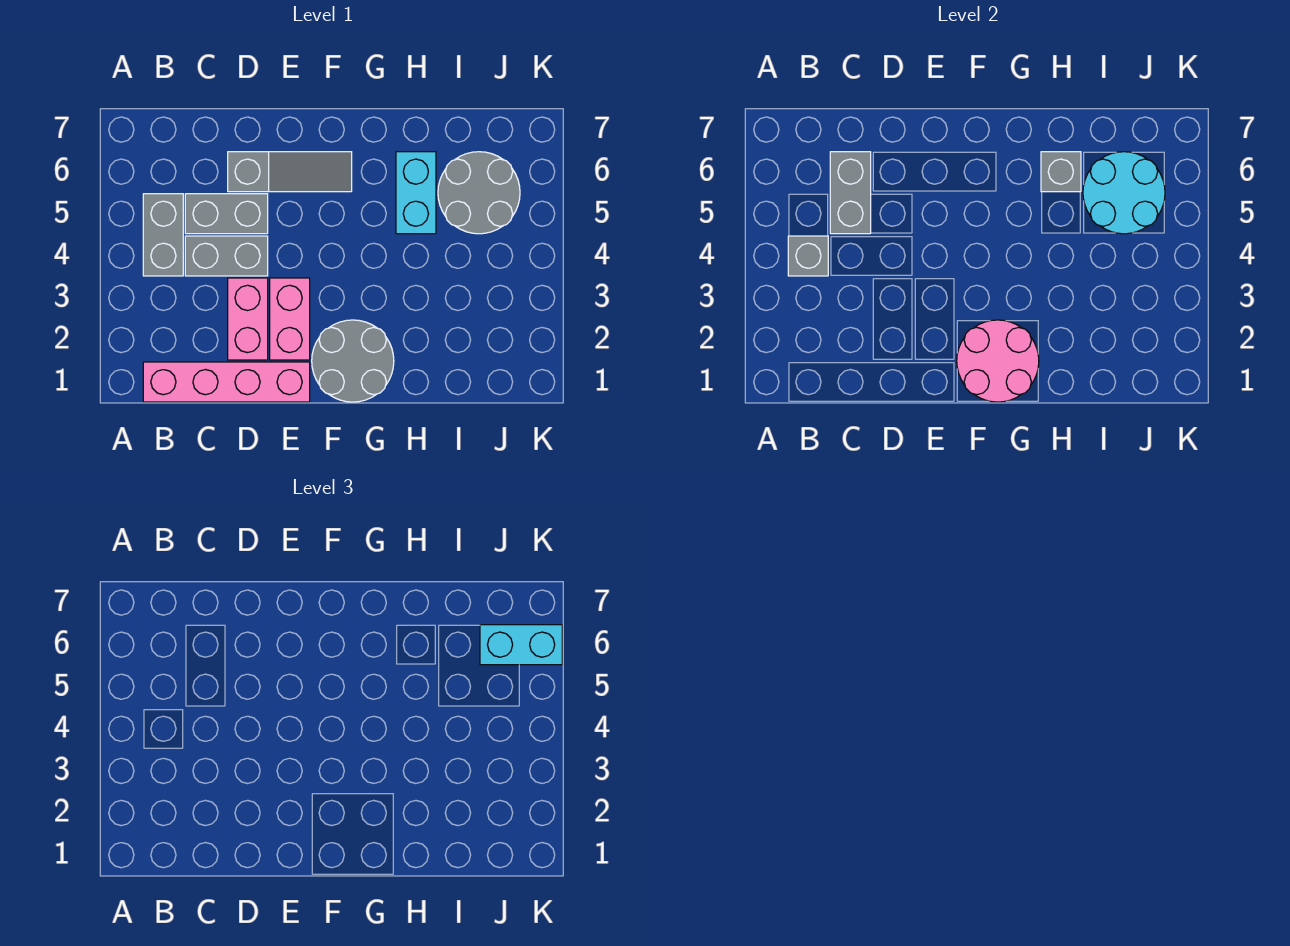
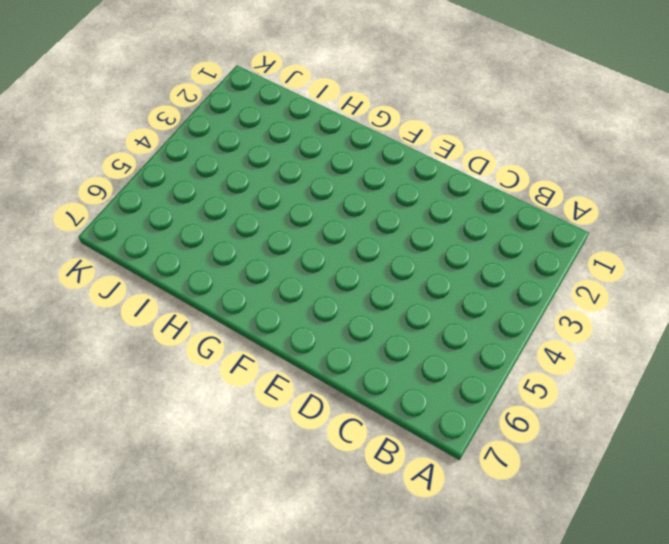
none -> pink 1x4 brick [143,362,310,402]
none -> grey 1x2 brick [143,194,183,276]
none -> grey 1x2 brick [185,236,268,276]

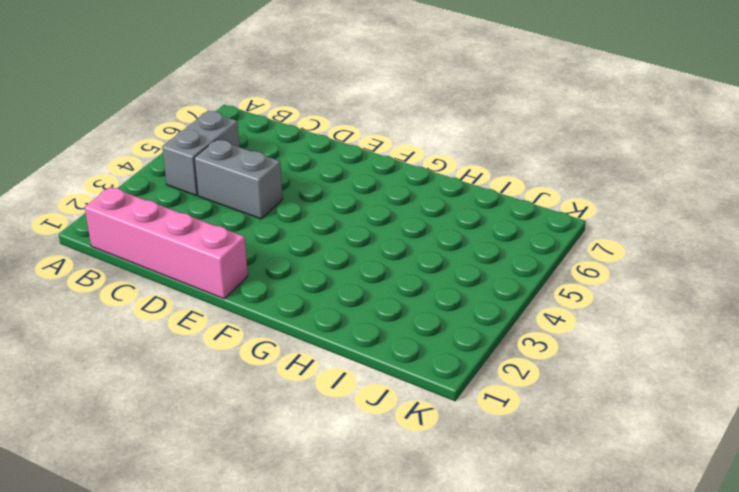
none -> grey 1x2 brick [185,194,268,234]
none -> pink 1x2 brick [228,278,268,360]
none -> grey 1x3 slope [228,152,352,192]

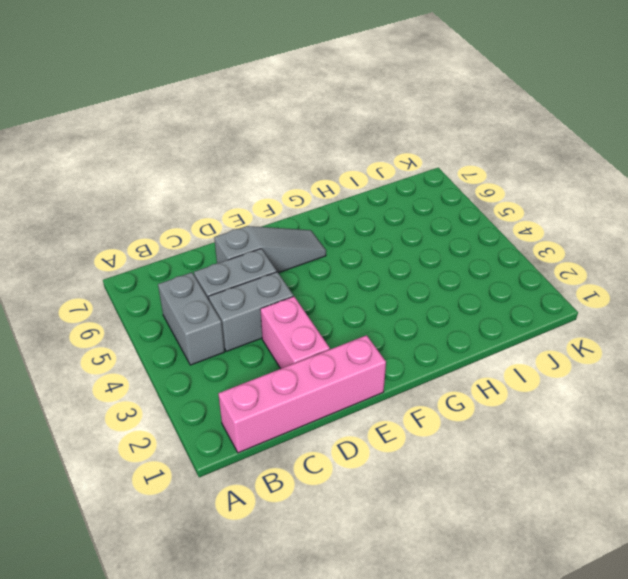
none -> pink 1x2 brick [270,278,310,360]
none -> grey 2x2 round brick [312,320,394,402]
none -> cyan 1x2 brick [396,152,436,234]

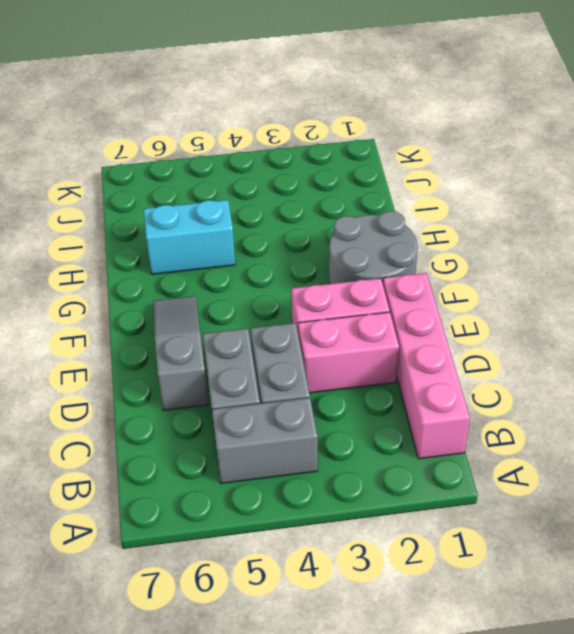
none -> grey 2x2 round brick [438,152,520,234]
none -> grey 1x1 brick [788,236,828,276]
none -> grey 1x2 brick [830,152,871,234]

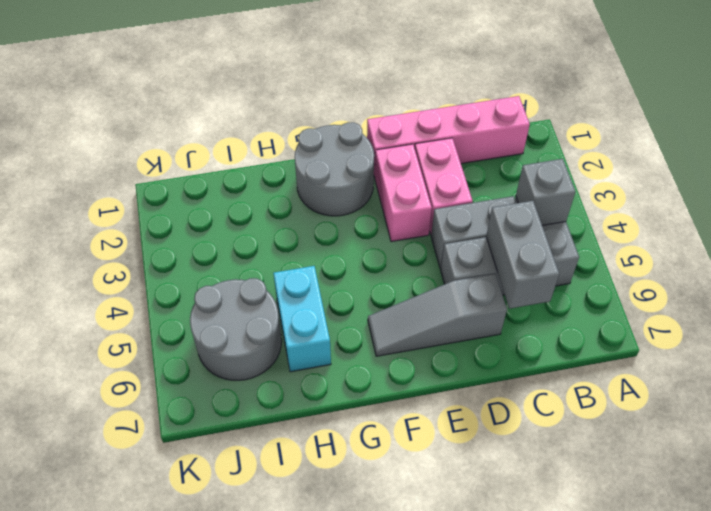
none -> pink 2x2 round brick [957,320,1039,402]
none -> grey 1x1 brick [1041,152,1081,192]
none -> cyan 2x2 round brick [1083,152,1165,234]

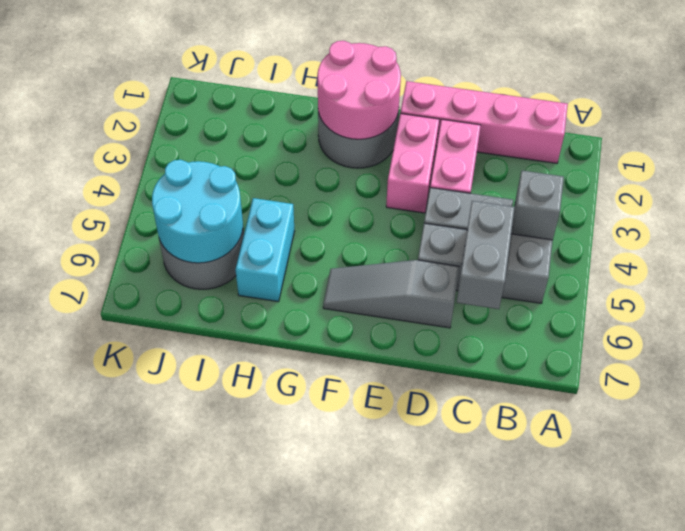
none -> grey 1x1 brick [1041,152,1081,192]
none -> cyan 1x2 brick [480,625,562,665]

